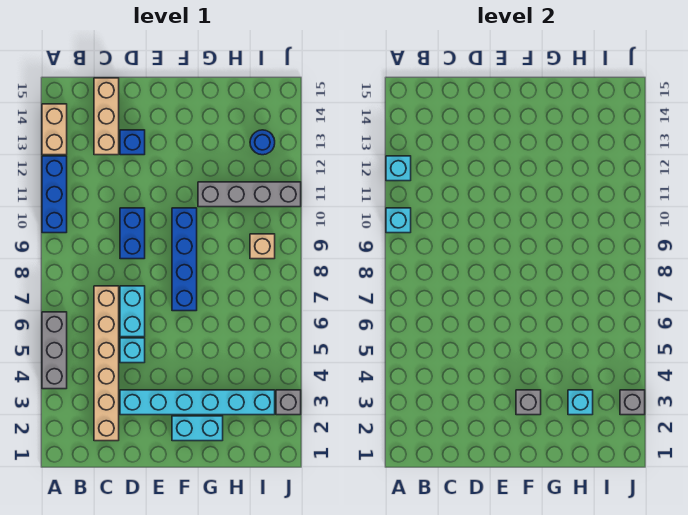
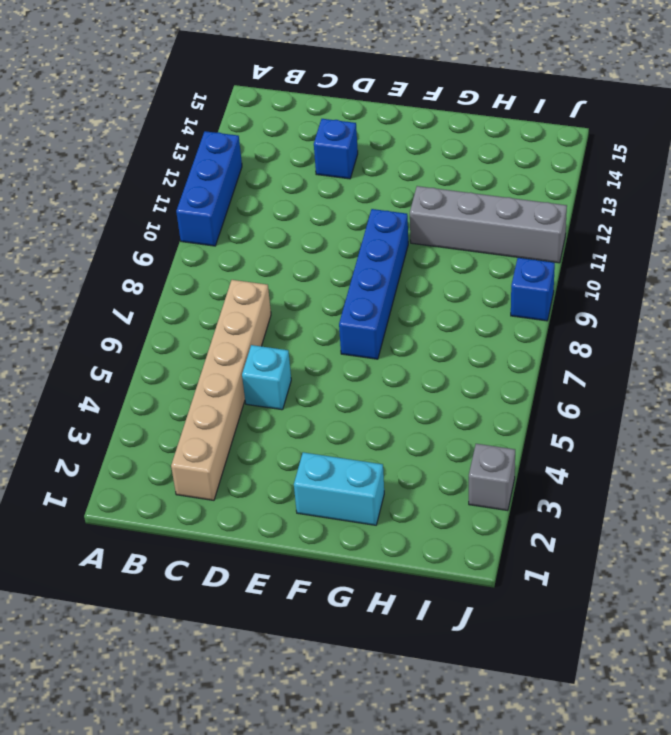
blue 1x1 brick [511,258,555,321] -> none
none -> grey 1x3 brick [42,312,67,389]
none -> tan 1x2 brick [42,104,67,155]
none -> tan 1x3 brick [94,78,119,155]

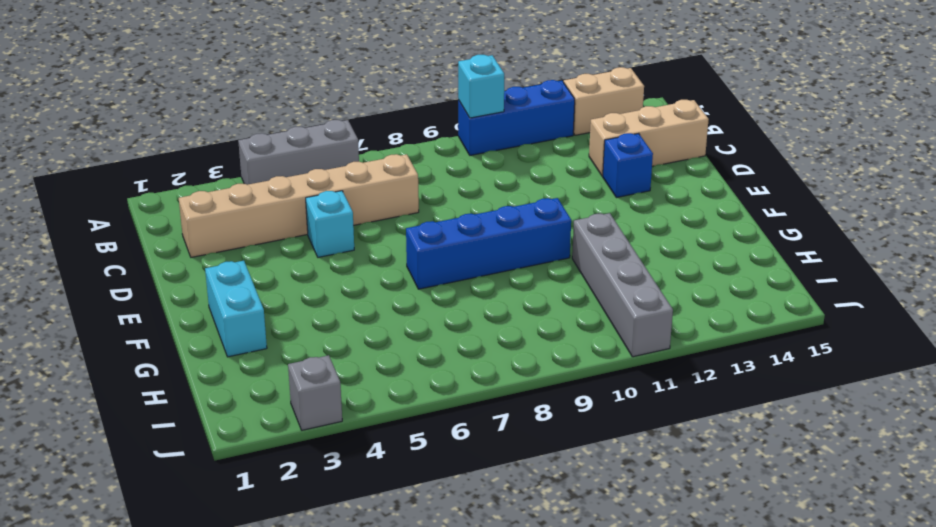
none -> cyan 1x6 brick [120,390,275,415]
none -> cyan 1x2 brick [120,286,145,337]
none -> blue 1x2 brick [120,208,145,259]

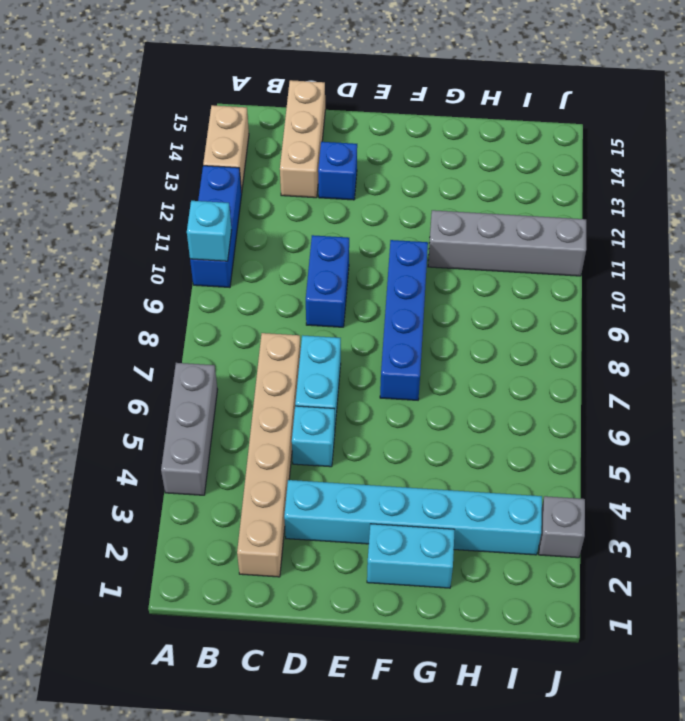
none -> tan 1x1 brick [250,234,275,259]
none -> blue 1x1 round brick [250,130,275,155]
none -> cyan 1x1 brick [386,156,411,181]

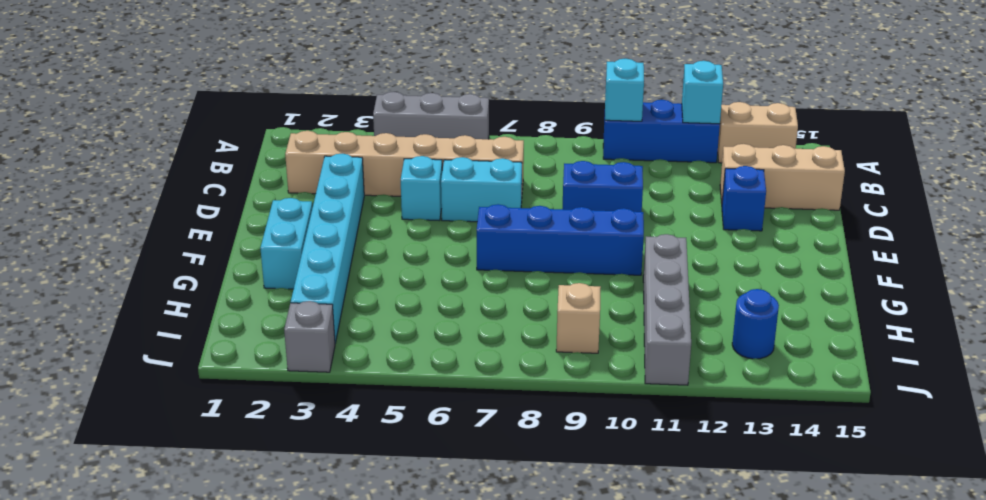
none -> grey 1x1 brick [516,390,541,415]
none -> cyan 1x1 brick [568,390,593,415]
none -> grey 1x1 brick [620,390,645,415]

